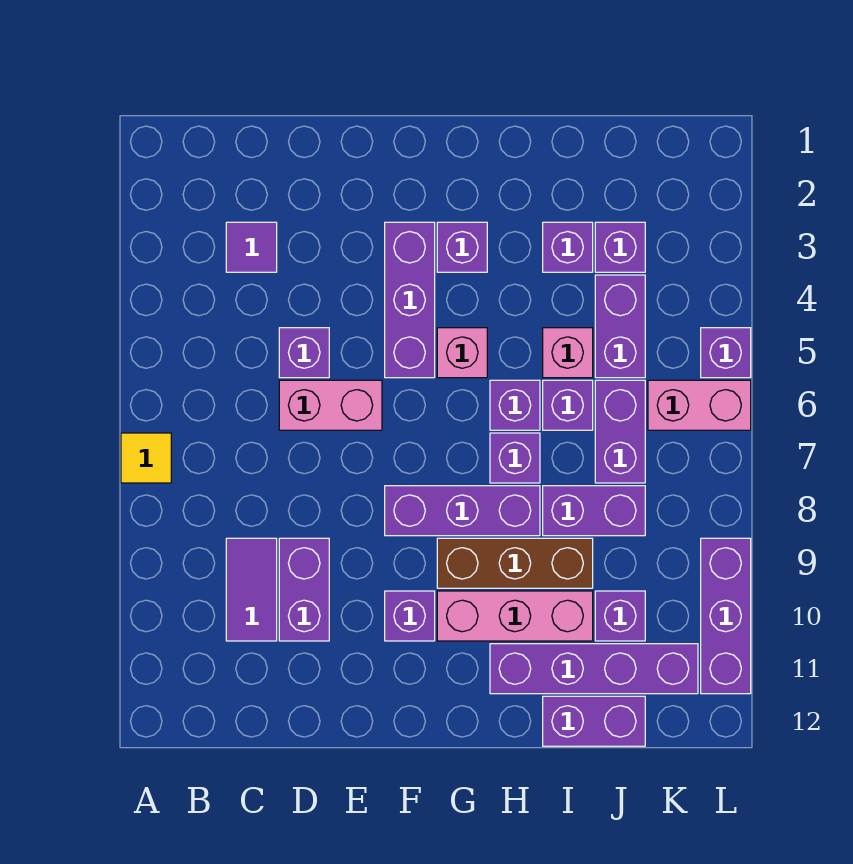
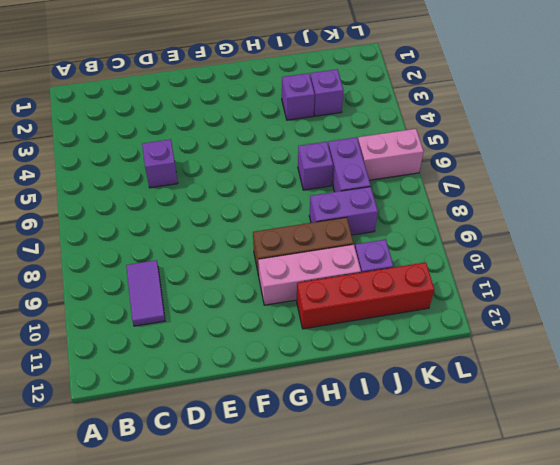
red 1x4 brick [297,262,434,329] -> purple 1x4 brick [490,644,698,694]
none -> yellow 1x1 tile [121,433,171,483]
none -> purple 1x1 tile [226,222,277,272]
none -> pink 1x2 brick [279,380,382,430]

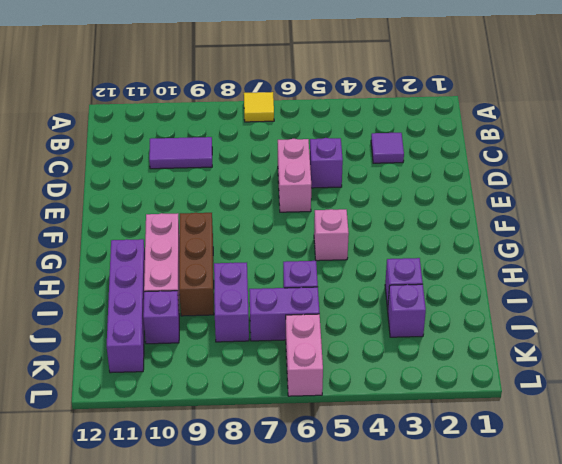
none -> purple 1x2 brick [279,538,329,641]
none -> purple 1x3 brick [385,222,435,378]
none -> purple 1x3 brick [385,486,540,536]

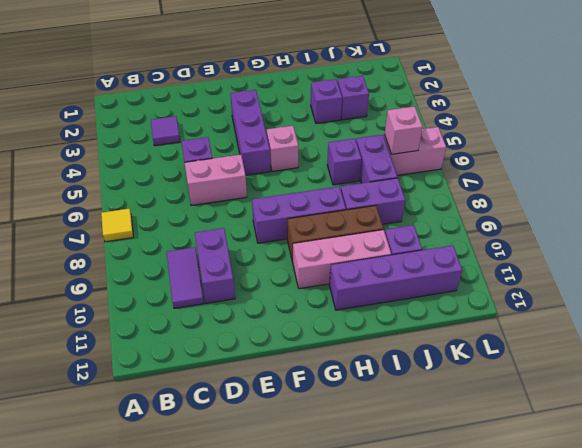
pink 1x1 brick [384,106,422,154] -> pink 1x1 brick moved to [543,328,593,378]
none -> purple 1x1 brick [385,591,435,641]
none -> purple 1x1 brick [437,222,487,272]
none -> purple 1x1 brick [490,380,540,430]

